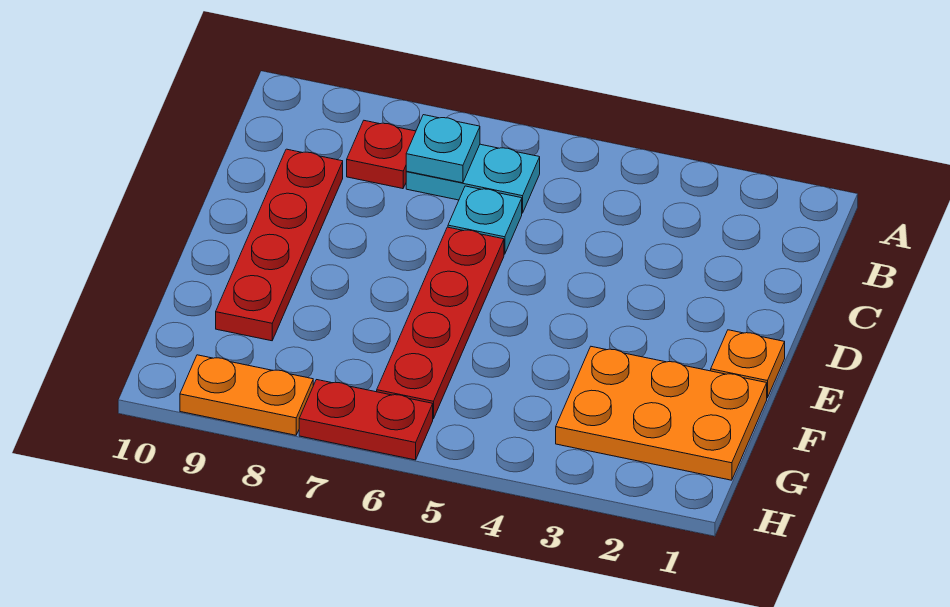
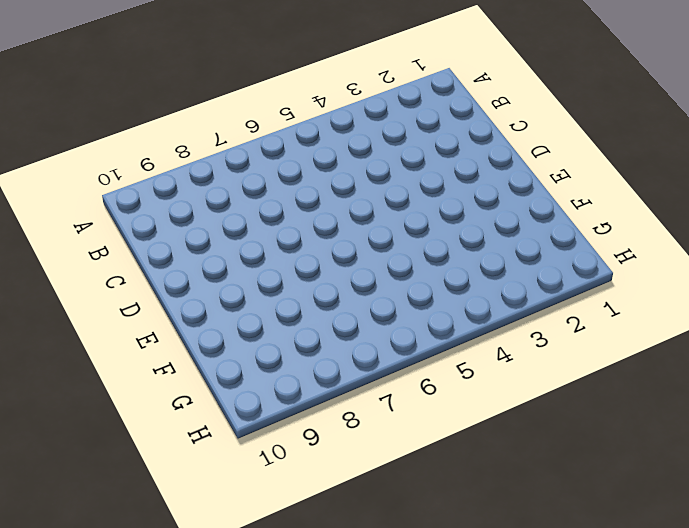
none -> cyan 1x2 plate [406,144,540,213]
none -> red 1x1 plate [347,121,416,189]

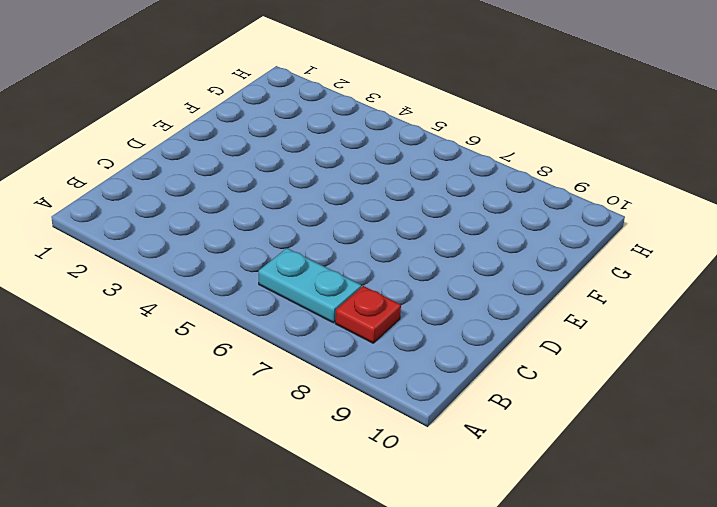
none -> cyan 1x1 plate [448,186,522,254]
none -> red 1x4 plate [216,149,343,341]

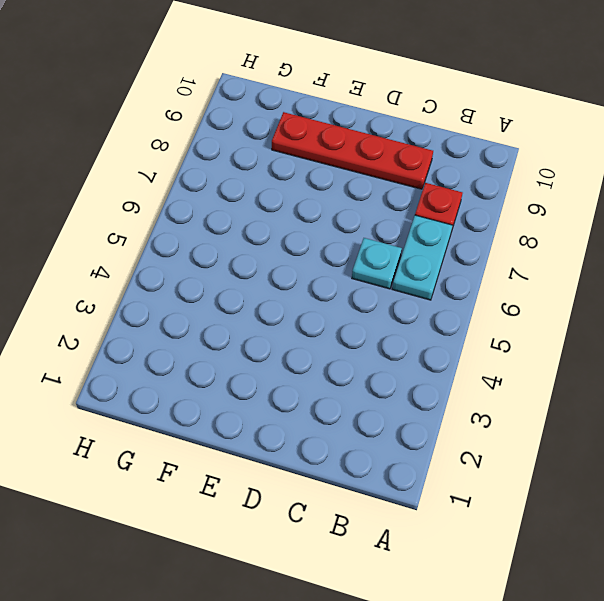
none -> red 1x4 plate [377,227,504,419]
none -> orange 1x1 plate [711,330,785,398]

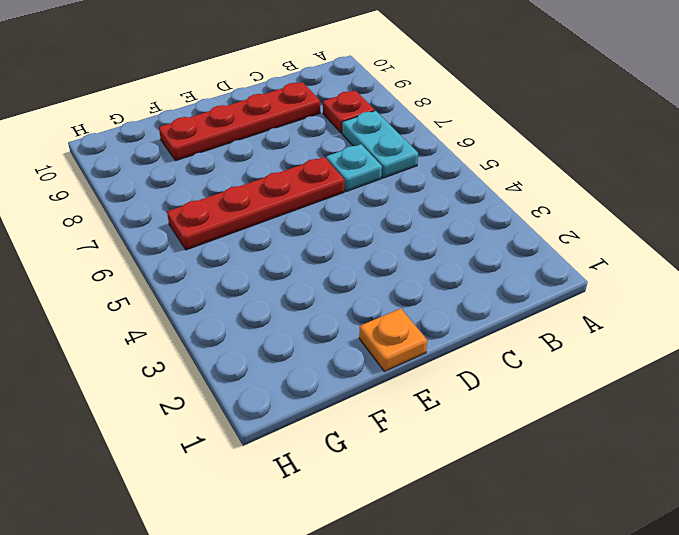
none -> orange 2x3 plate [556,347,767,480]
none -> red 1x2 plate [299,380,433,460]

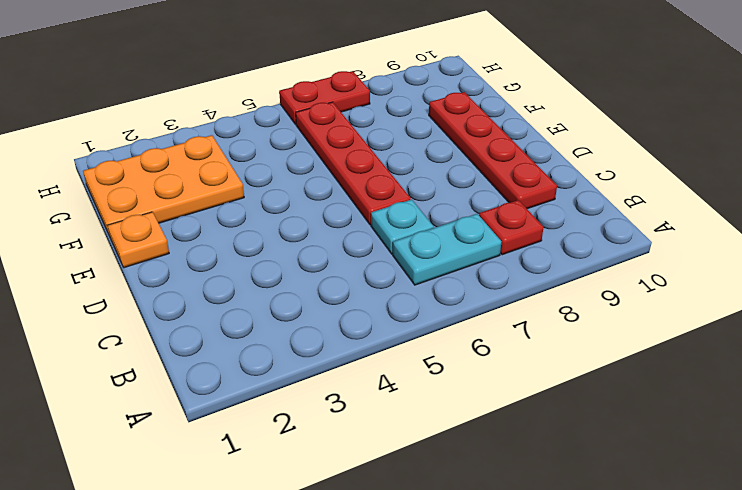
none -> orange 1x2 plate [180,355,313,435]
none -> cyan 1x1 plate [406,115,480,183]

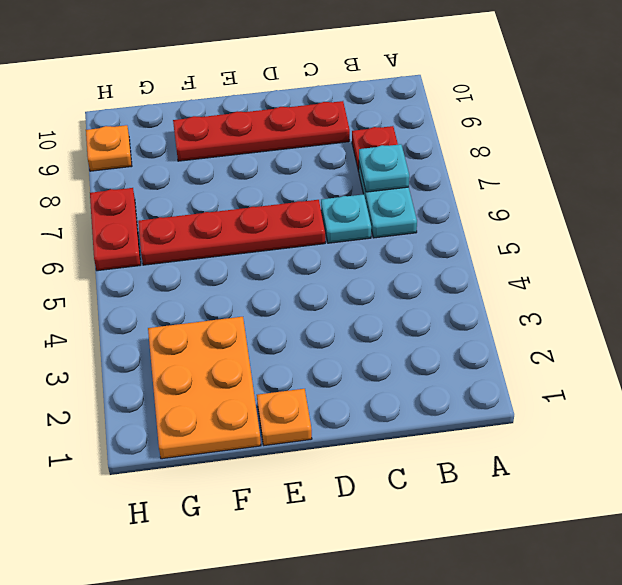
orange 1x1 plate [86,125,132,171] -> orange 1x2 plate [180,355,313,435]

